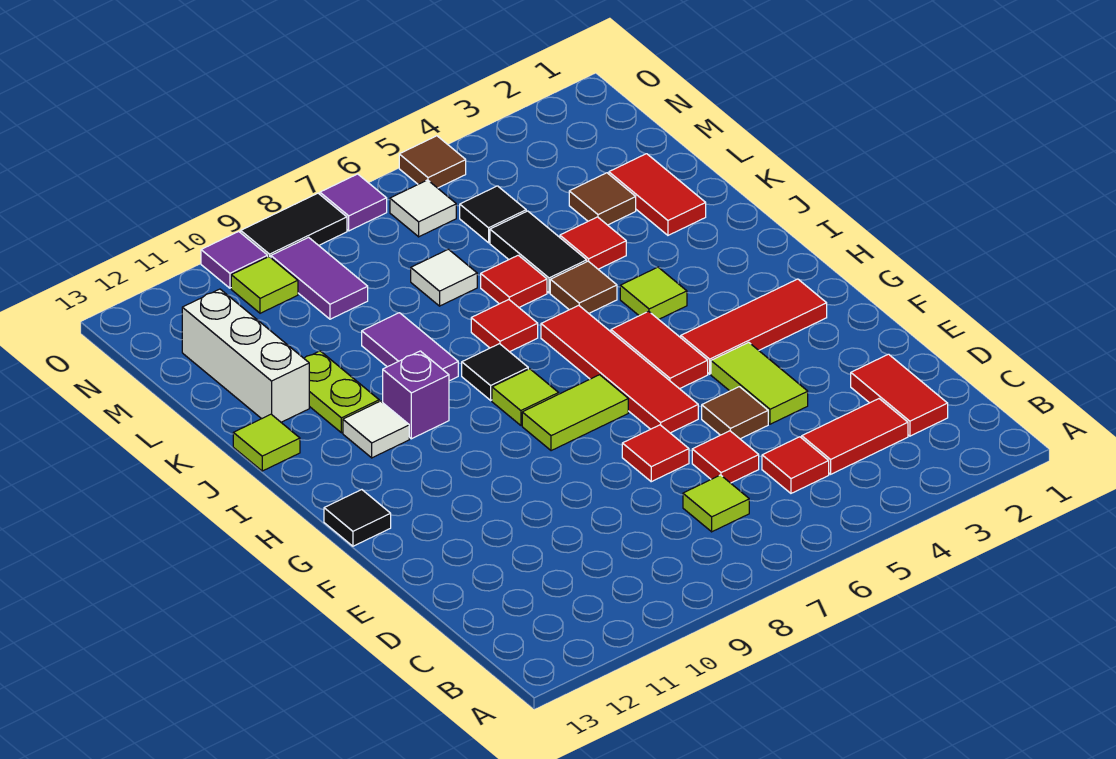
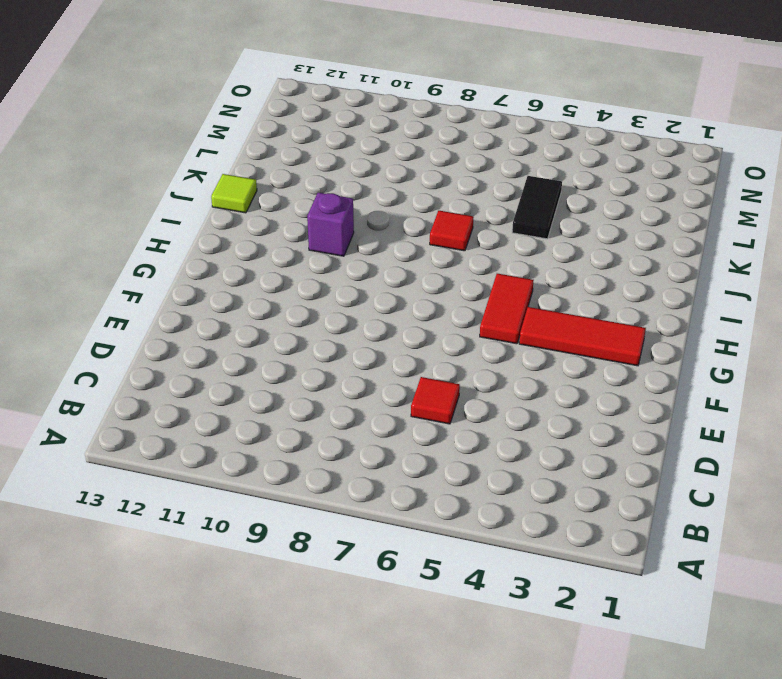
none -> red 1x2 tile [851,354,948,436]
none -> red 1x2 tile [802,399,908,474]
none -> red 1x1 tile [762,437,829,493]
none -> lime 1x1 tile [683,475,749,532]

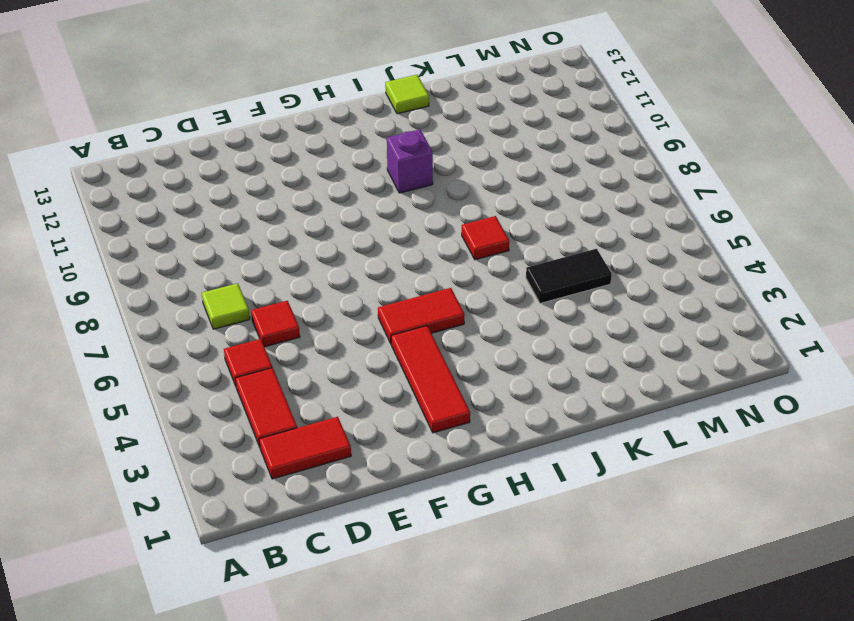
none -> lime 1x2 tile [711,342,808,424]
none -> brown 1x1 tile [702,387,768,439]
none -> red 1x1 tile [622,425,689,482]
none -> red 1x4 tile [541,305,698,433]

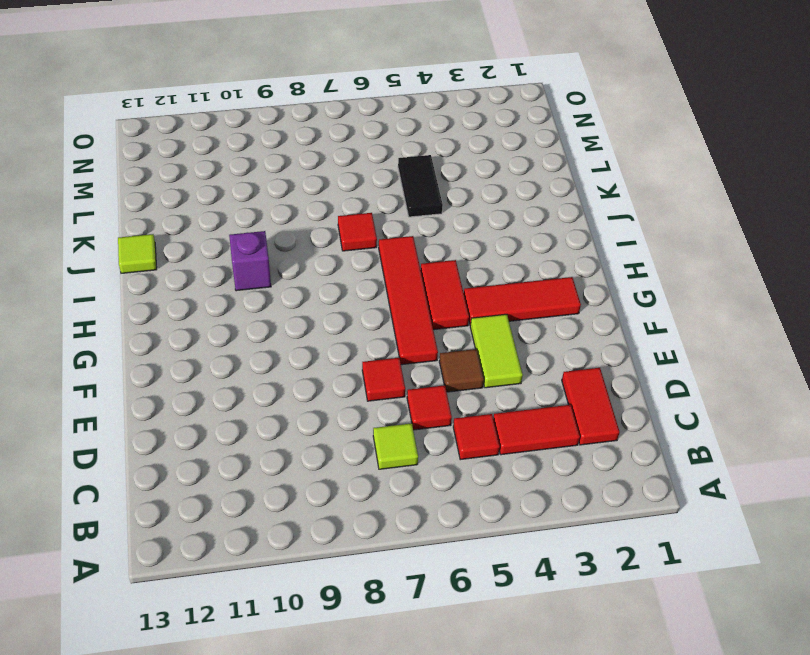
none -> lime 1x2 tile [522,375,628,451]
none -> black 1x1 tile [324,490,391,546]
none -> lime 1x1 tile [492,369,559,425]
none -> lime 1x1 tile [620,267,687,319]

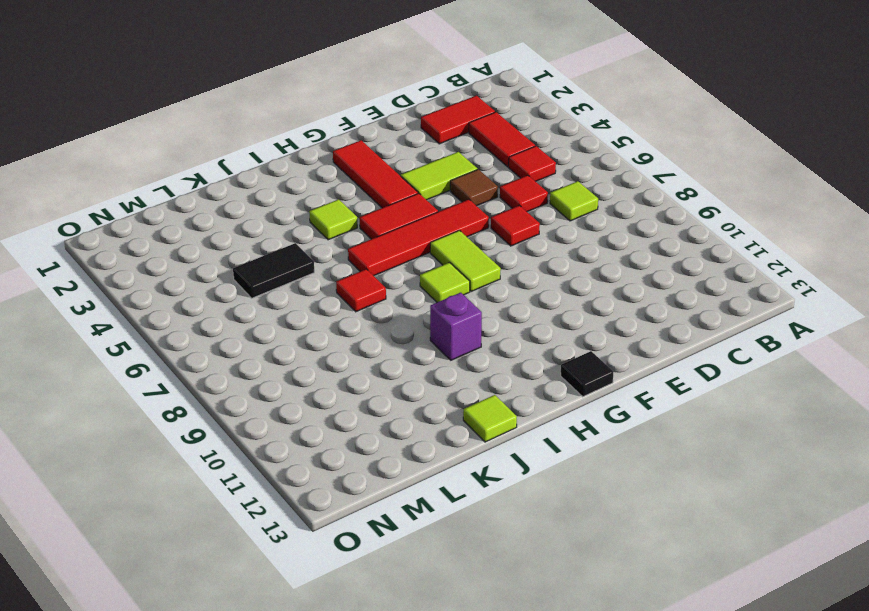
none -> black 1x1 tile [462,344,528,400]
none -> white 1x1 tile [343,401,409,458]
none -> brown 1x1 tile [550,261,617,313]
none -> purple 1x2 tile [362,313,458,381]

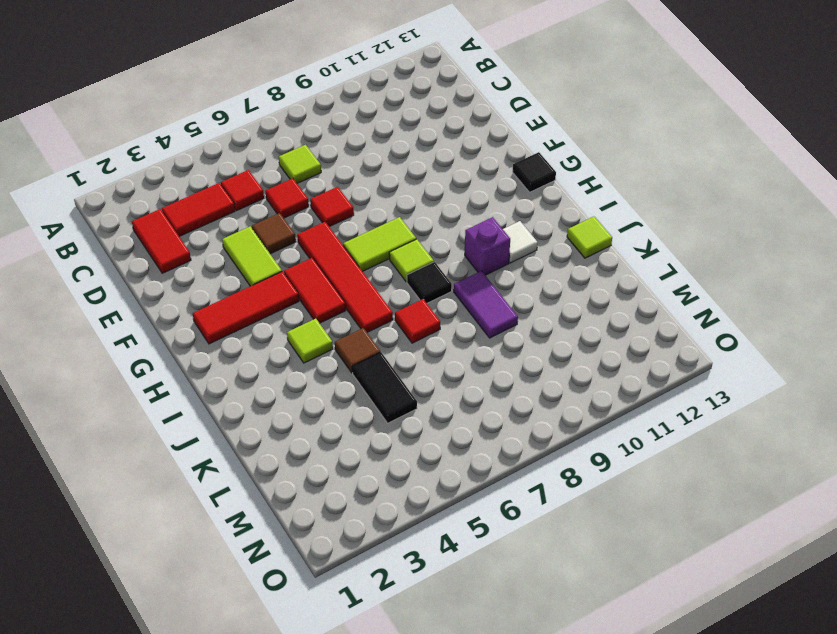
none -> lime 1x2 plate [304,351,379,433]
none -> red 1x2 tile [609,154,706,235]
none -> red 1x1 tile [560,217,626,269]
none -> red 1x1 tile [481,255,547,307]

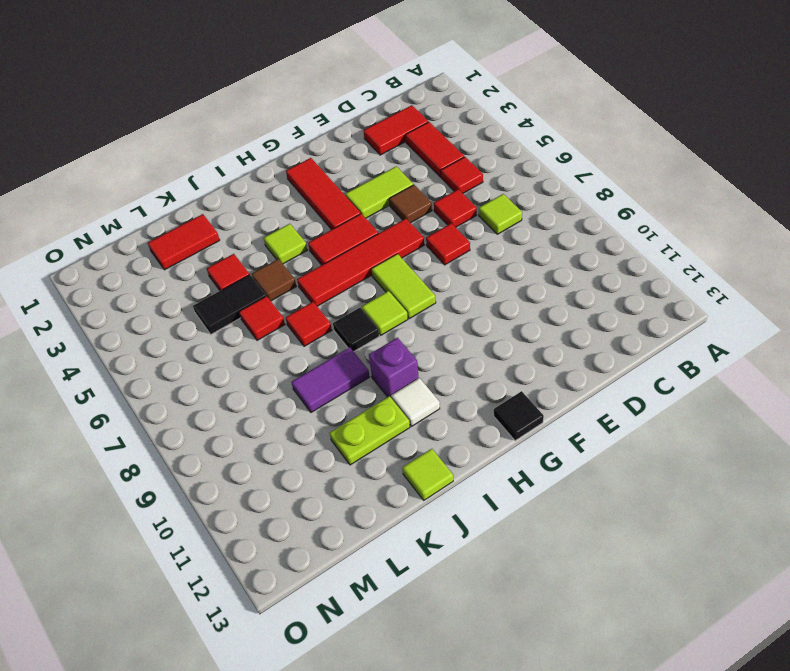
none -> white 1x3 brick [182,289,309,422]
none -> brown 1x1 tile [569,173,636,225]
none -> white 1x1 tile [411,249,477,306]
none -> black 1x1 tile [460,186,526,243]

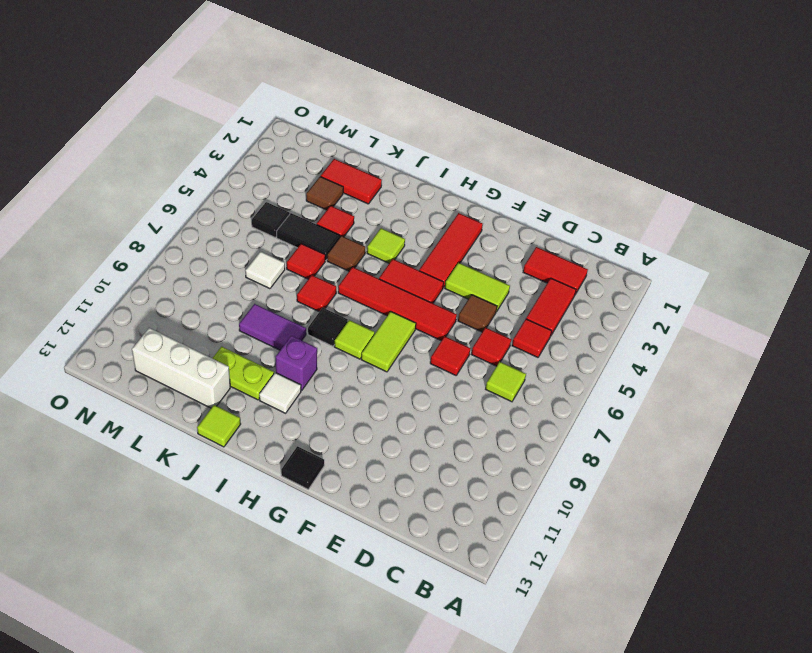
none -> purple 1x2 tile [271,237,368,319]
none -> white 1x1 tile [390,180,456,237]
none -> lime 1x1 tile [231,257,298,313]
none -> brown 1x1 tile [399,136,466,188]

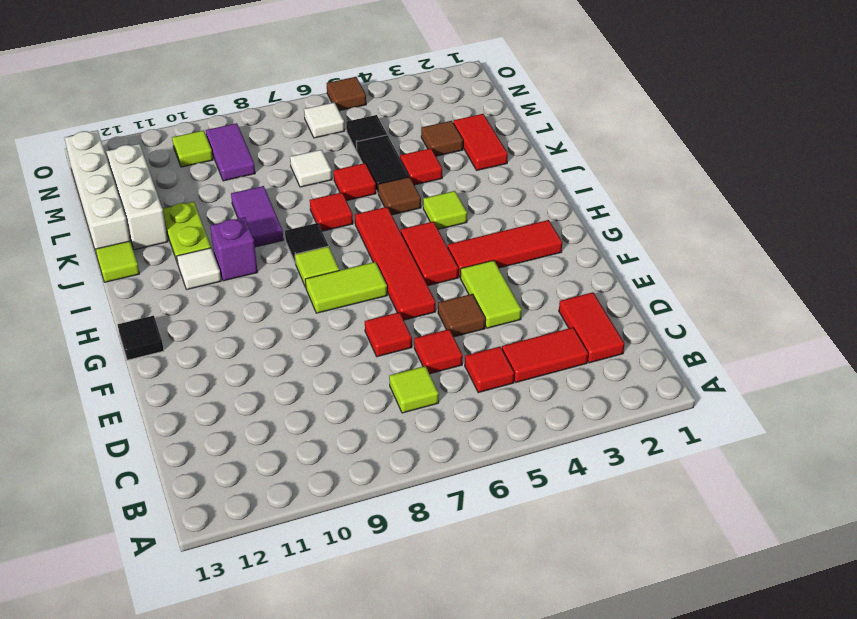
white 1x4 brick [65,130,130,252] -> none
none -> purple 1x1 tile [320,174,387,231]
none -> black 1x2 tile [241,193,347,258]
none -> purple 1x1 tile [201,232,268,288]

